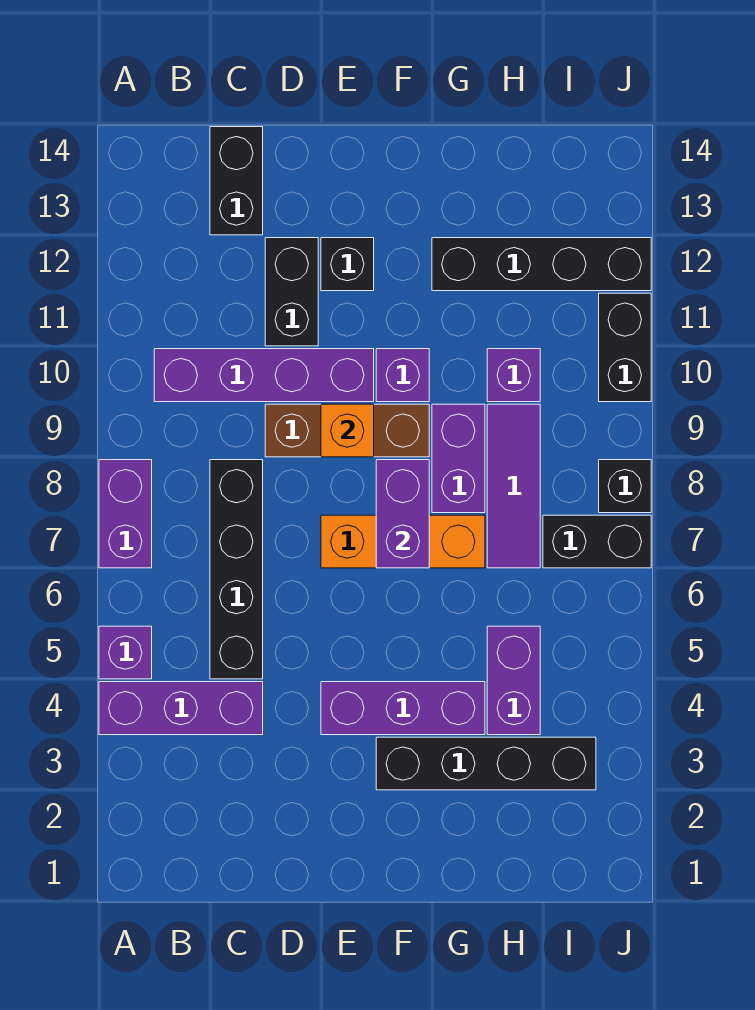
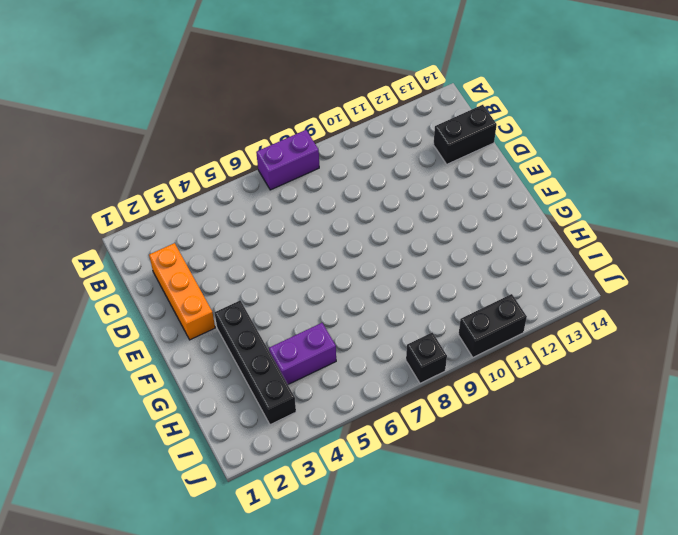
orange 1x3 brick [149,243,215,340] -> orange 1x3 brick moved to [321,515,485,568]
none -> purple 1x3 brick [99,682,263,735]
none -> purple 1x1 brick [99,626,152,679]
none -> purple 1x4 brick [154,349,374,402]

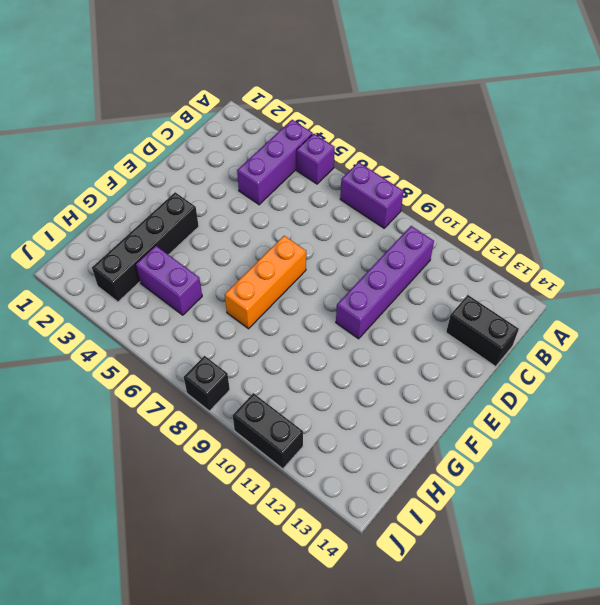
none -> black 1x4 brick [210,460,263,679]
none -> brown 1x3 brick [265,404,429,457]
none -> black 1x2 brick [265,238,318,346]

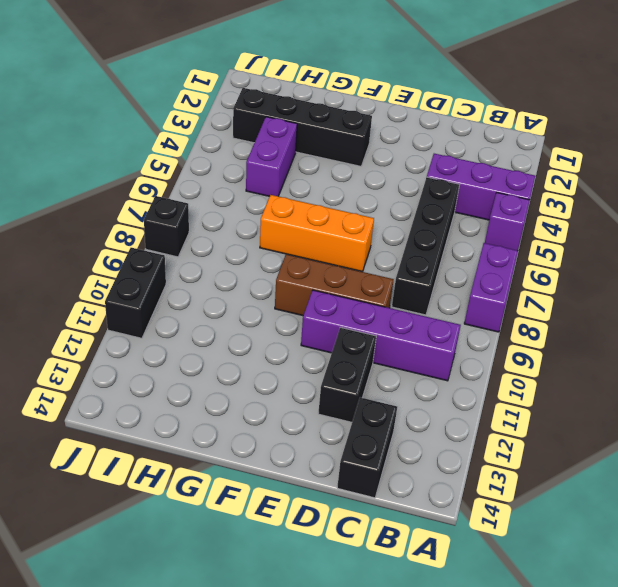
none -> purple 1x3 brick [321,682,485,735]
none -> black 1x1 brick [321,238,374,291]
none -> purple 1x1 brick [376,349,429,402]

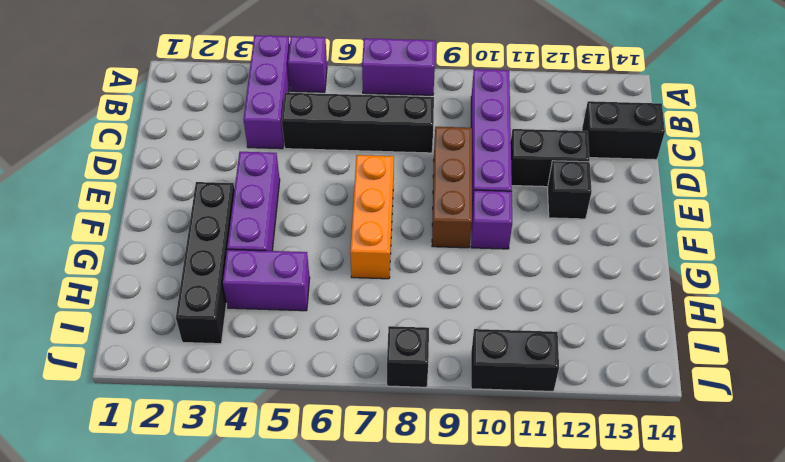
none -> purple 1x2 brick [432,404,485,513]
none -> black 1x4 brick [432,238,651,291]
none -> purple 1x3 tile [487,404,540,568]

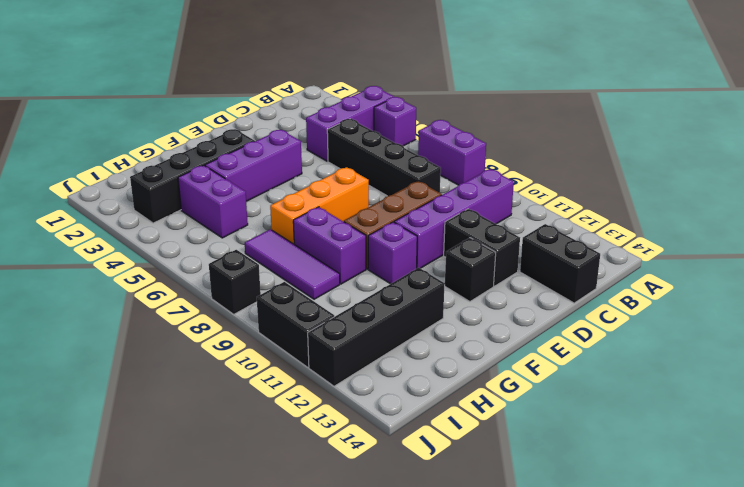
none -> purple 1x1 brick [487,349,540,402]
none -> black 1x2 brick [543,515,651,568]
none -> orange 1x1 brick [321,404,374,457]

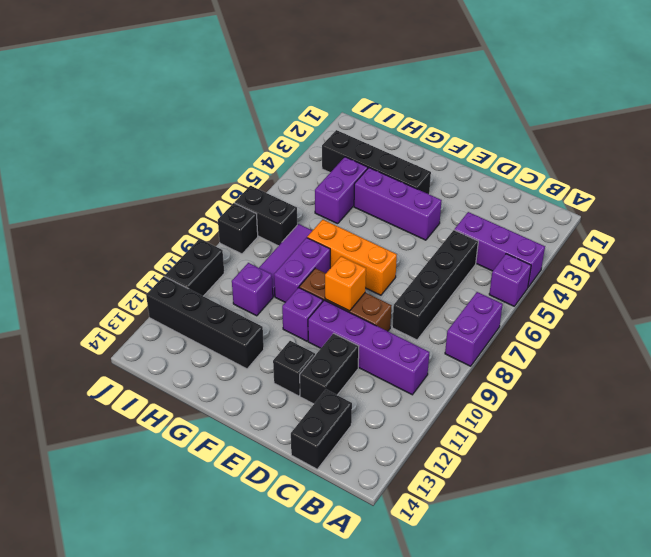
none -> purple 1x2 brick [376,460,429,568]

